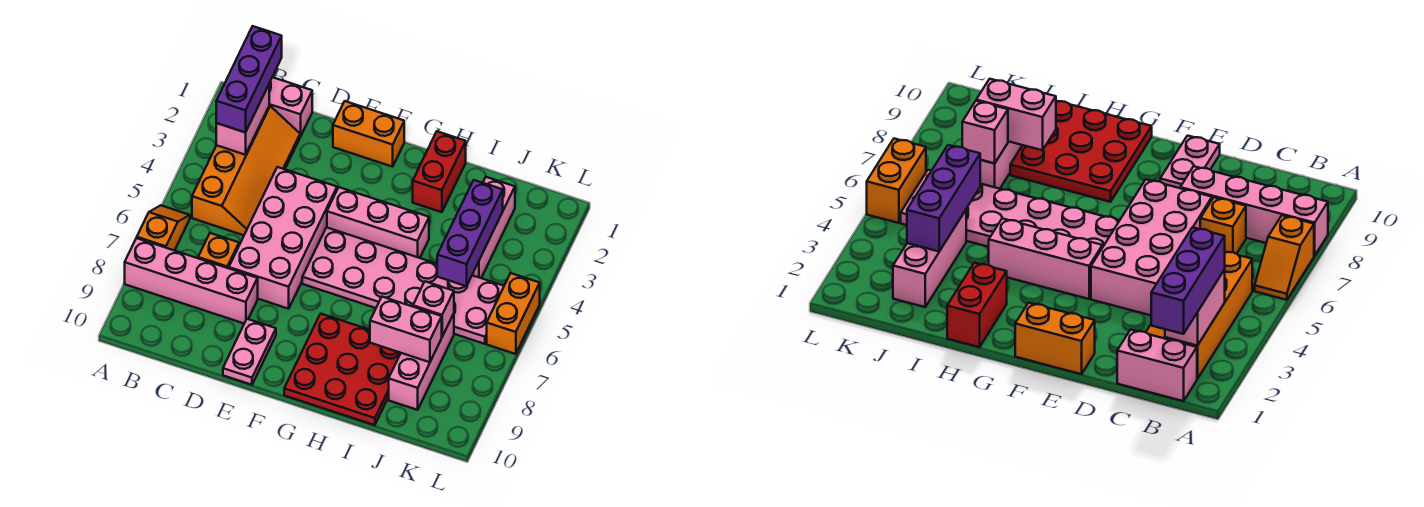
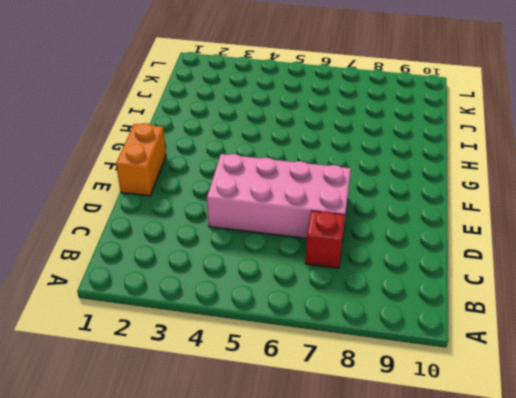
red 1x1 brick [305,211,345,268] -> orange 1x1 brick [198,233,239,268]
none -> orange 1x2 slope [137,205,190,251]
none -> pink 1x4 brick [125,238,258,323]
none -> pink 1x2 brick [269,77,312,136]

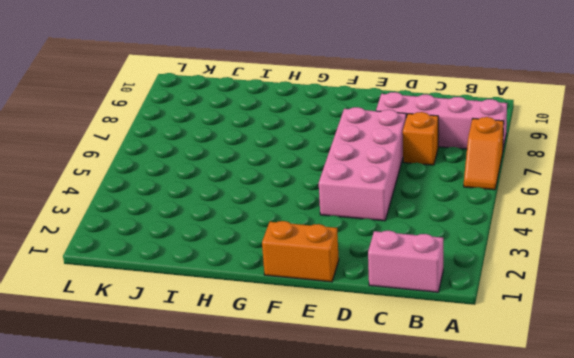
none -> orange 2x4 slope [192,106,300,235]
none -> pink 1x2 plate [223,319,276,385]
none -> pink 1x3 brick [327,187,429,258]

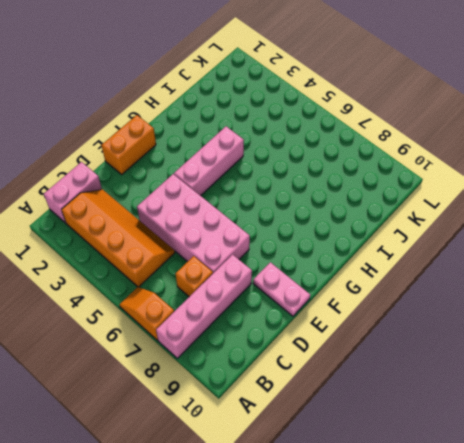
none -> pink 2x6 plate [302,227,504,344]
none -> red 3x3 plate [284,314,401,425]
none -> red 1x2 brick [413,131,466,212]

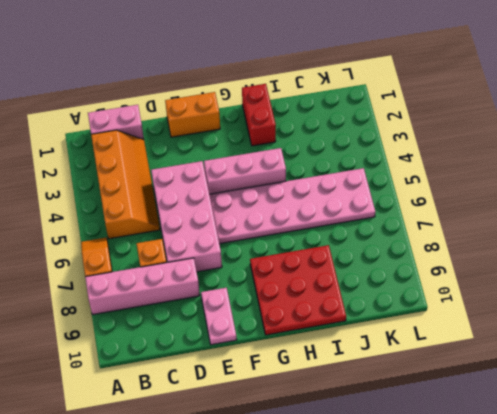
none -> pink 1x3 brick [472,177,515,278]
none -> pink 1x3 brick [389,314,454,410]
none -> orange 1x2 brick [487,273,540,354]

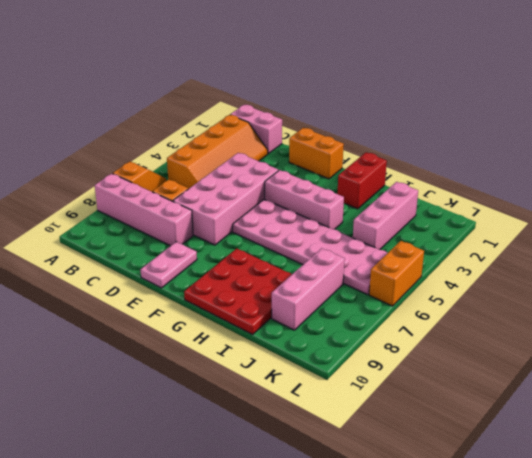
none -> pink 1x2 brick [216,85,269,155]
none -> pink 1x2 brick [370,297,442,362]
none -> purple 1x3 brick [437,180,503,286]

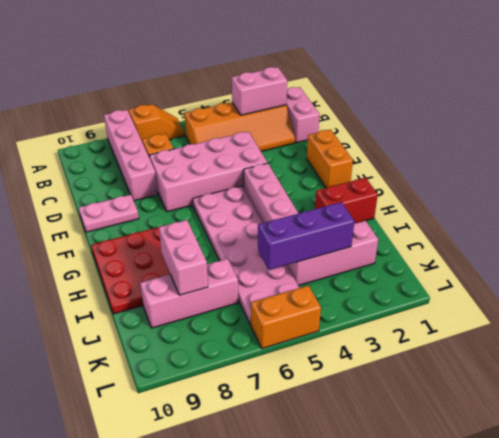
none -> pink 1x1 brick [413,281,454,336]
none -> purple 1x3 brick [216,26,282,133]

